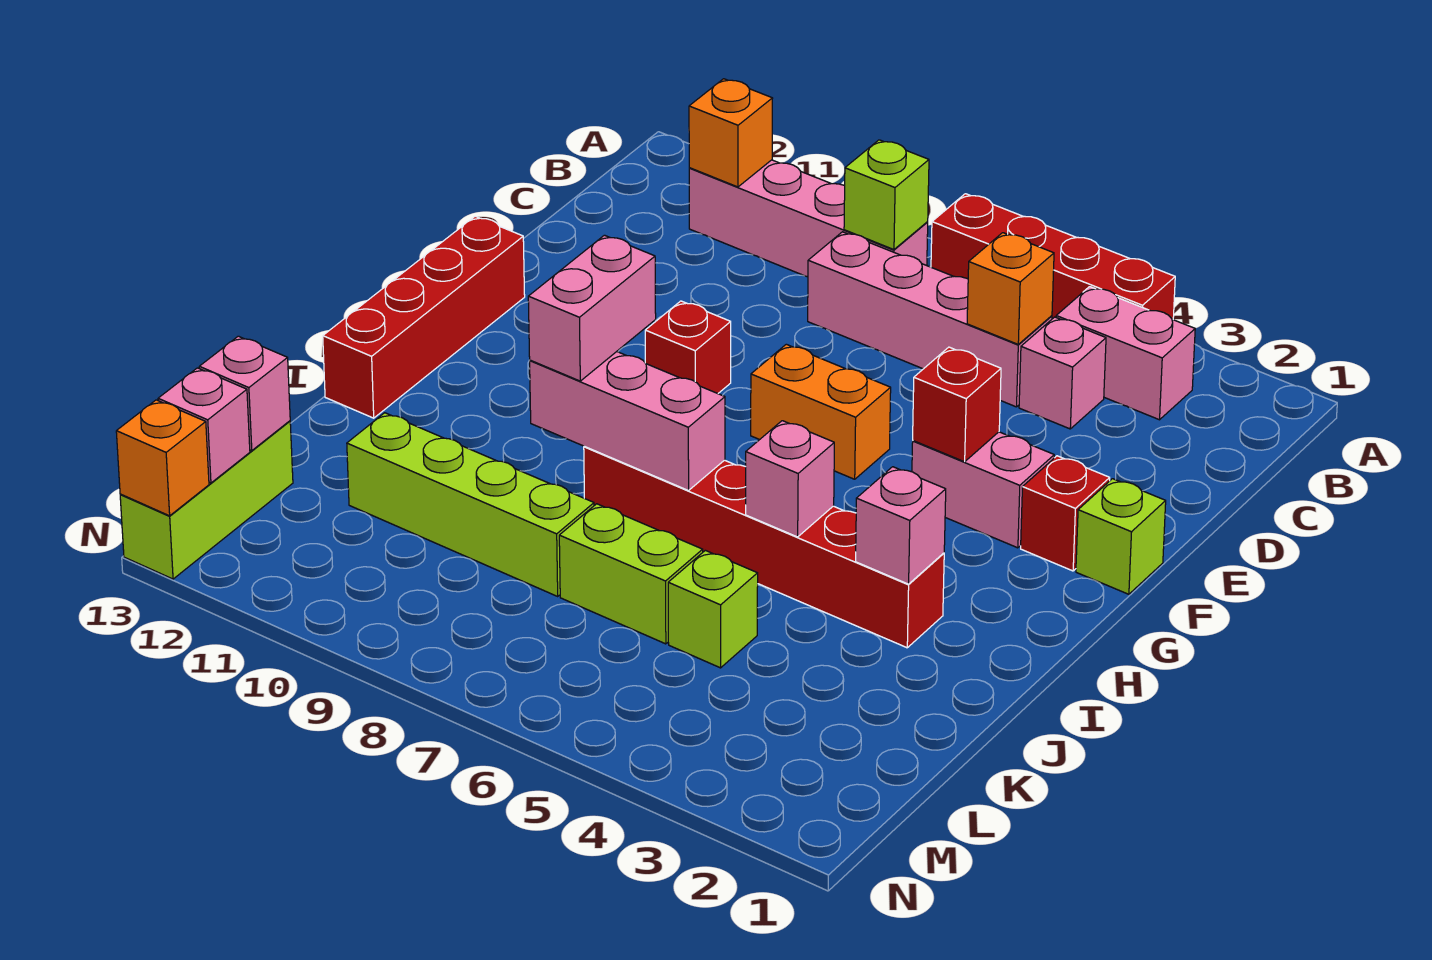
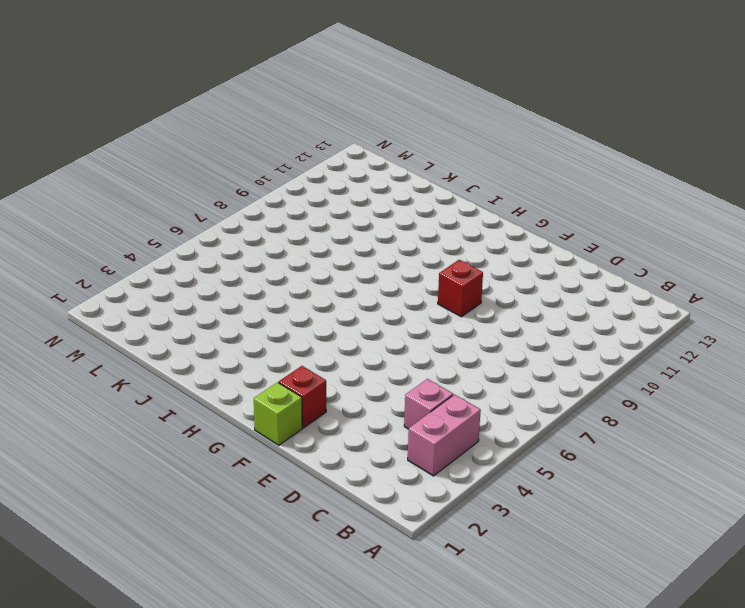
none -> red 1x4 brick [931,194,1175,319]
none -> pink 1x4 brick [689,160,928,277]
none -> pink 1x4 brick [808,232,1052,407]

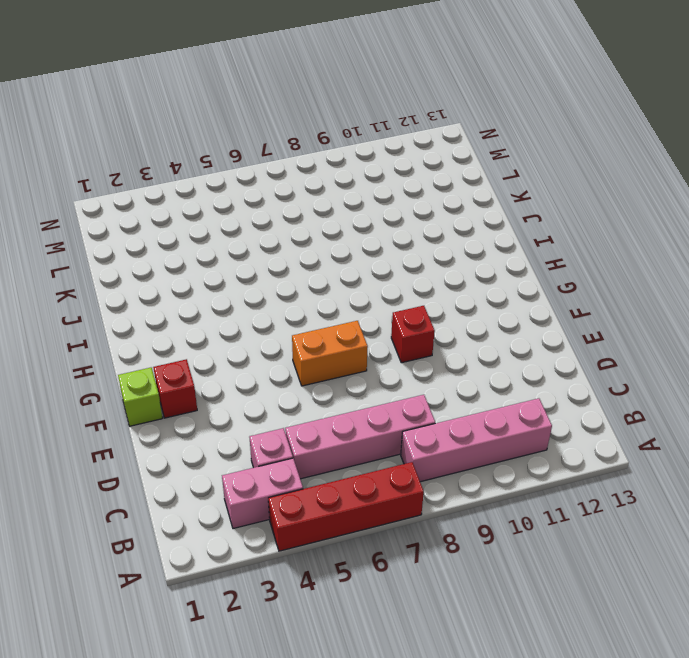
none -> pink 1x2 brick [912,432,1054,548]
none -> red 1x4 brick [323,216,525,418]
none -> red 1x6 brick [584,446,944,648]

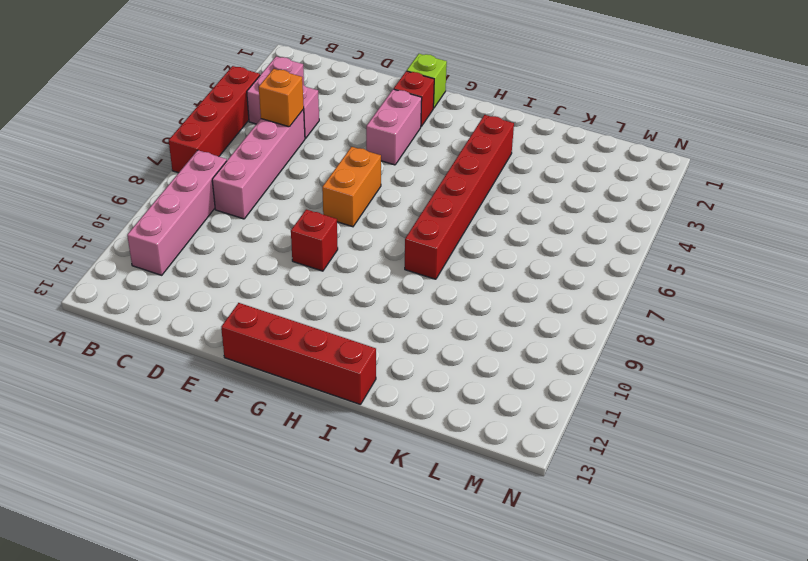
none -> lime 1x1 brick [668,550,758,668]
none -> lime 1x2 brick [559,504,703,644]
none -> lime 1x4 brick [347,413,594,596]

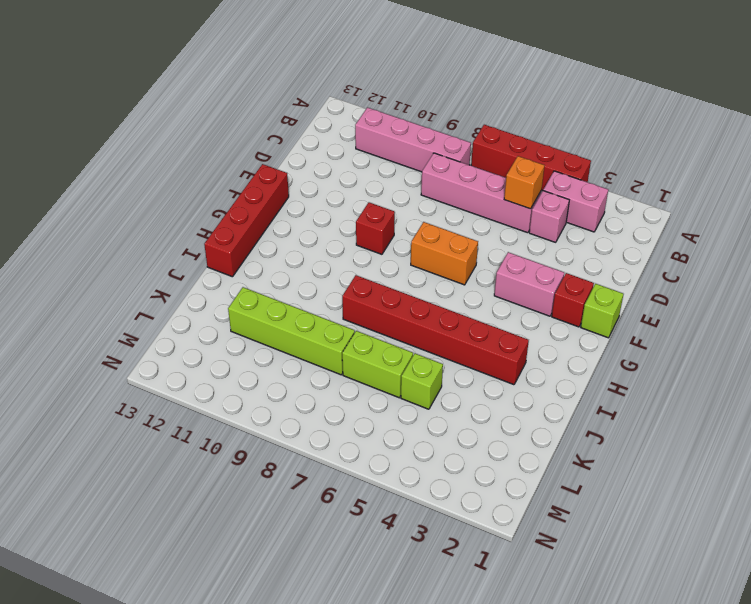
none -> lime 1x3 brick [120,421,293,579]
none -> lime 1x1 brick [844,140,929,250]
none -> orange 1x1 brick [689,79,773,187]

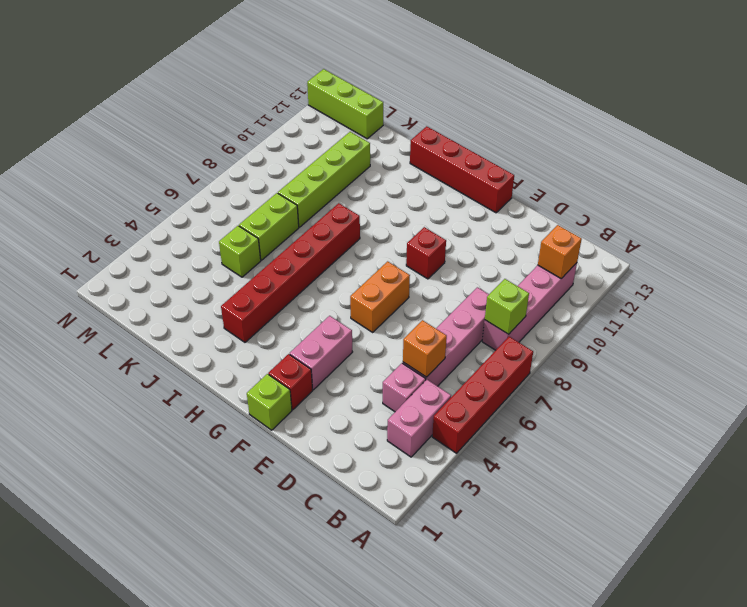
none -> red 1x1 brick [913,347,1001,462]
none -> pink 1x1 brick [856,467,946,584]
none -> pink 1x1 brick [746,421,834,537]

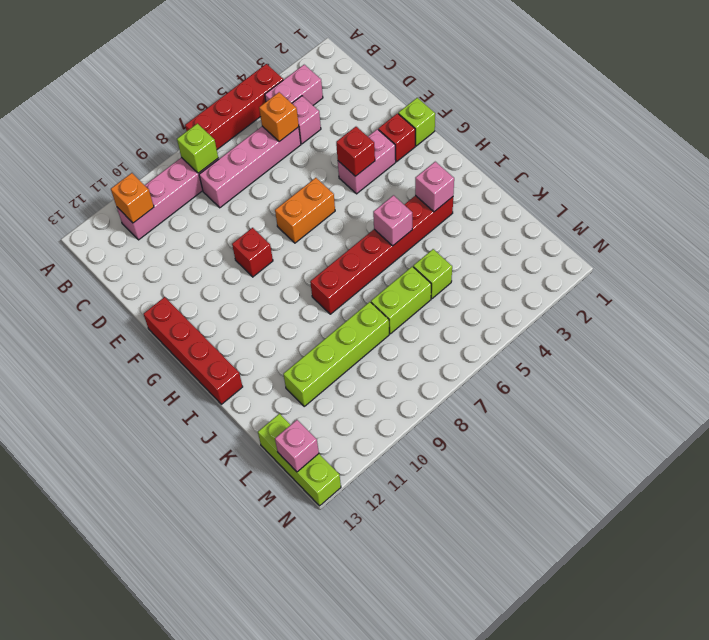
none -> pink 1x3 brick [530,352,725,491]
none -> pink 1x1 brick [199,336,290,451]
none -> orange 1x1 brick [116,400,209,516]

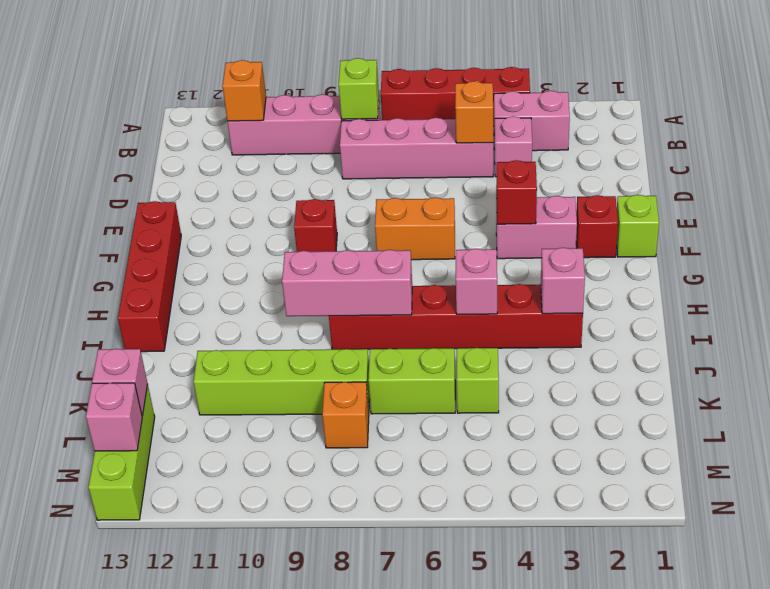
orange 1x1 brick [322,382,369,448] -> orange 1x1 brick moved to [116,400,209,516]
none -> pink 1x2 brick [528,235,656,381]

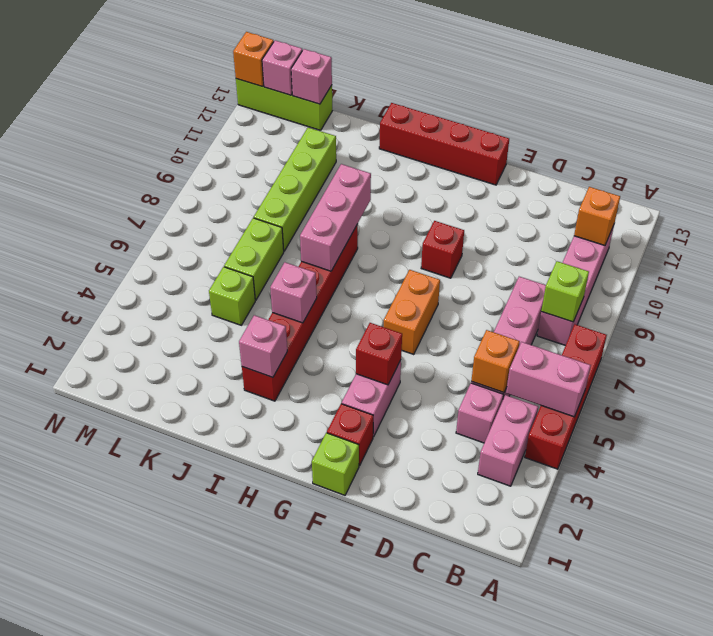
pink 1x2 brick [506,342,591,417] -> pink 1x2 brick moved to [528,235,656,381]

